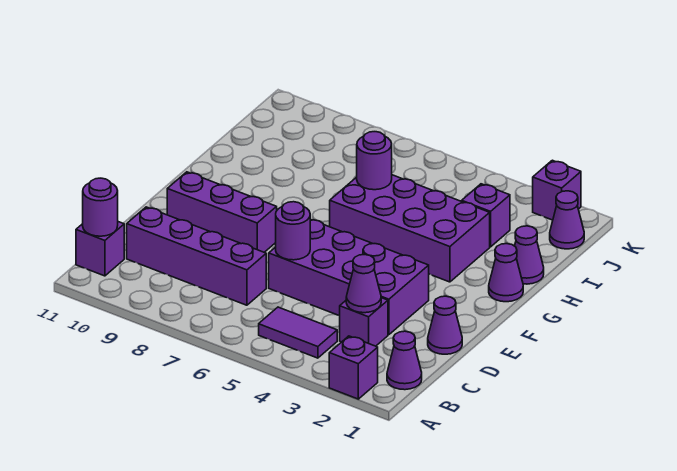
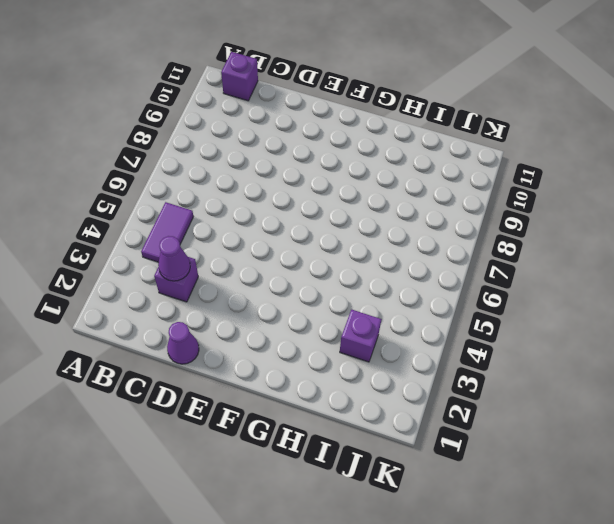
none -> purple 1x1 brick [329,336,378,399]
none -> purple 1x1 cone [387,331,422,390]
none -> purple 1x4 brick [127,207,266,305]

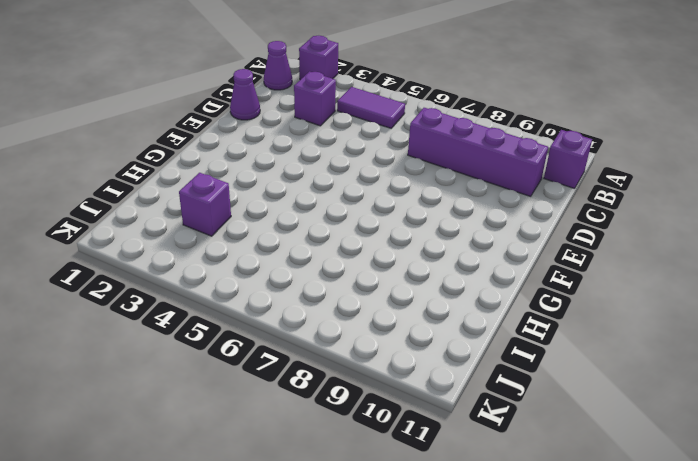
none -> purple 2x4 brick [269,220,429,335]
none -> purple 1x3 brick [167,172,277,252]
none -> purple 1x1 cone [489,244,523,302]

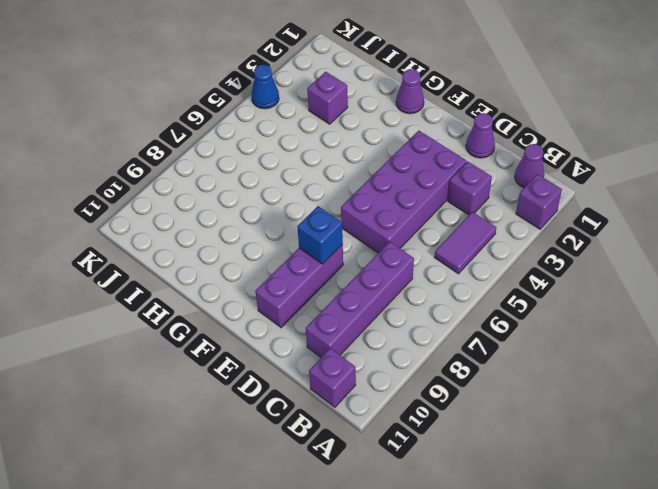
blue 1x1 brick [297,206,343,264] -> none
blue 1x1 cone [251,65,279,109] -> none
none -> purple 2x4 brick [329,175,490,282]
none -> purple 1x1 cone [515,226,544,284]
none -> purple 1x1 cone [550,191,584,249]

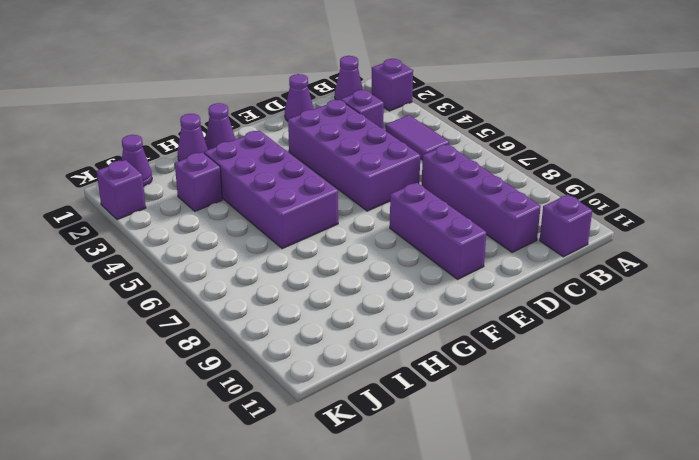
none -> purple 1x1 round brick [83,178,118,236]
none -> purple 1x1 cone [346,255,381,313]
none -> purple 1x1 round brick [276,202,310,260]

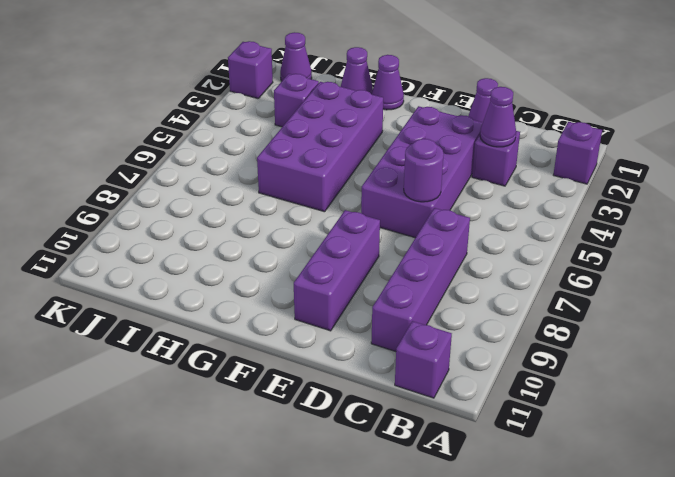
none -> purple 1x1 cone [387,331,422,390]
none -> purple 1x2 tile [259,307,337,358]
none -> purple 1x1 round brick [83,178,118,236]

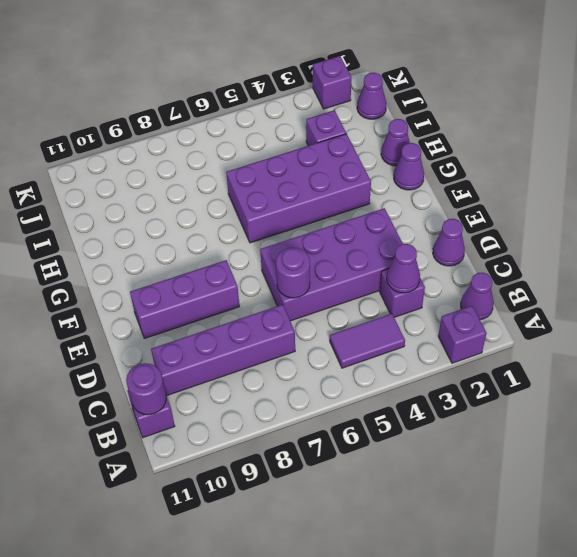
none -> purple 1x1 round brick [357,132,392,190]

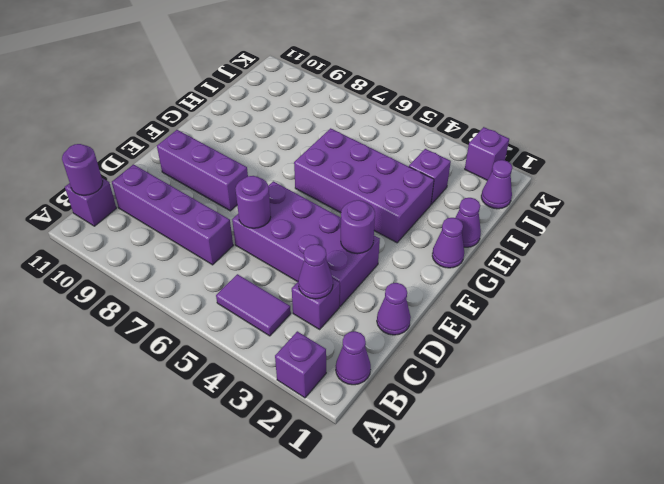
purple 1x1 round brick [341,200,375,254] -> purple 1x1 round brick moved to [357,132,392,190]

